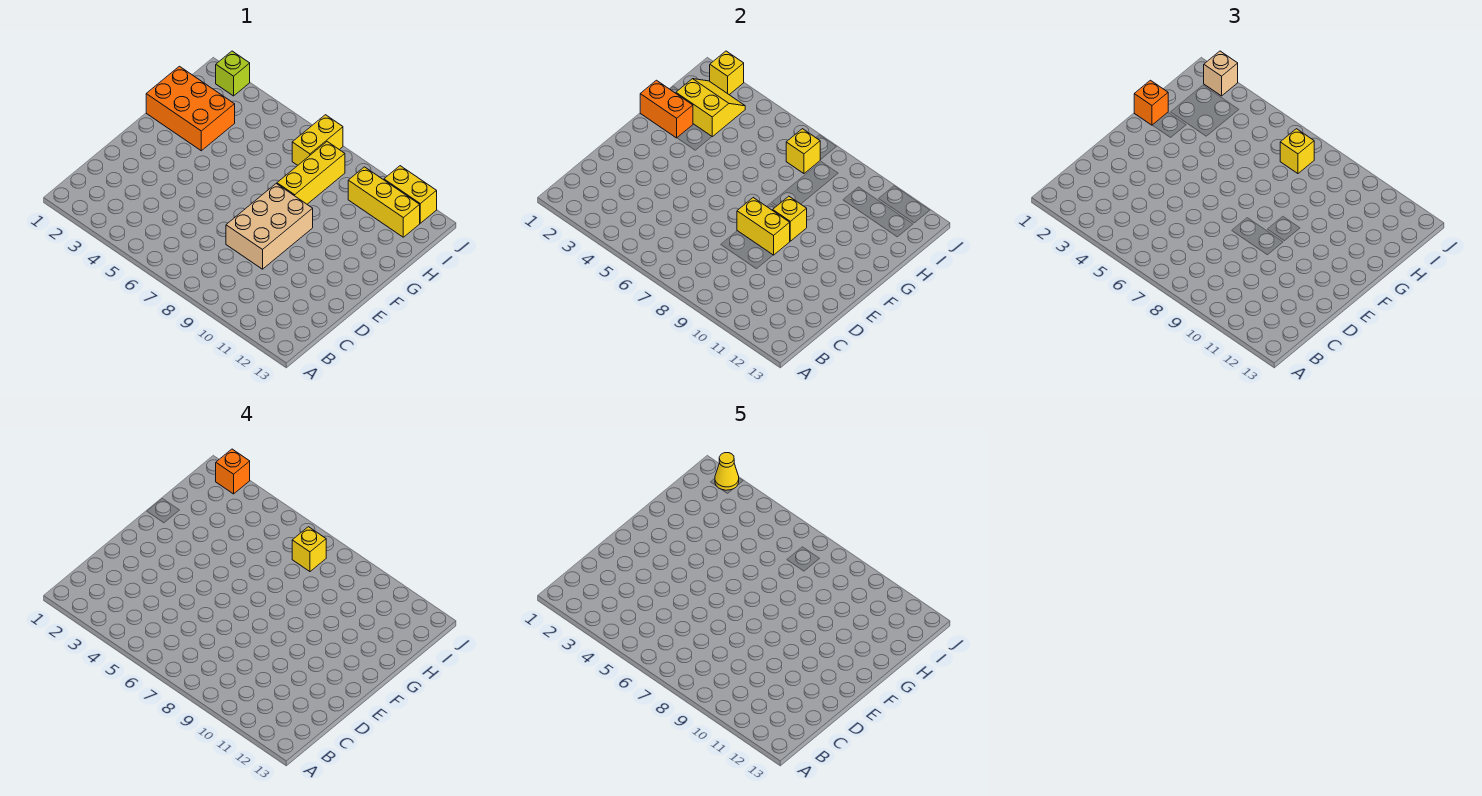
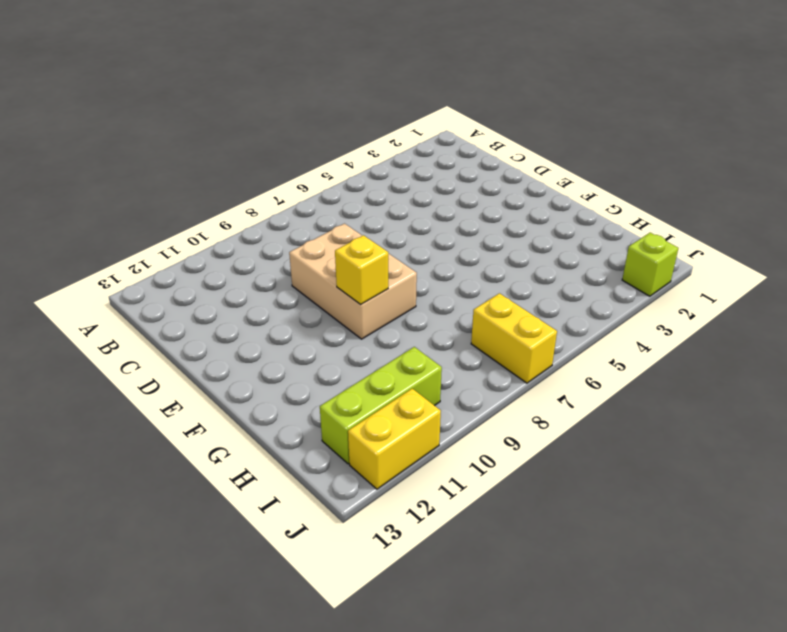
lime 1x3 brick [320,347,442,464] -> yellow 1x3 brick [348,167,420,237]
none -> orange 2x3 brick [146,66,235,151]
none -> yellow 1x3 brick [277,142,345,204]
none -> yellow 1x2 brick [737,198,790,255]

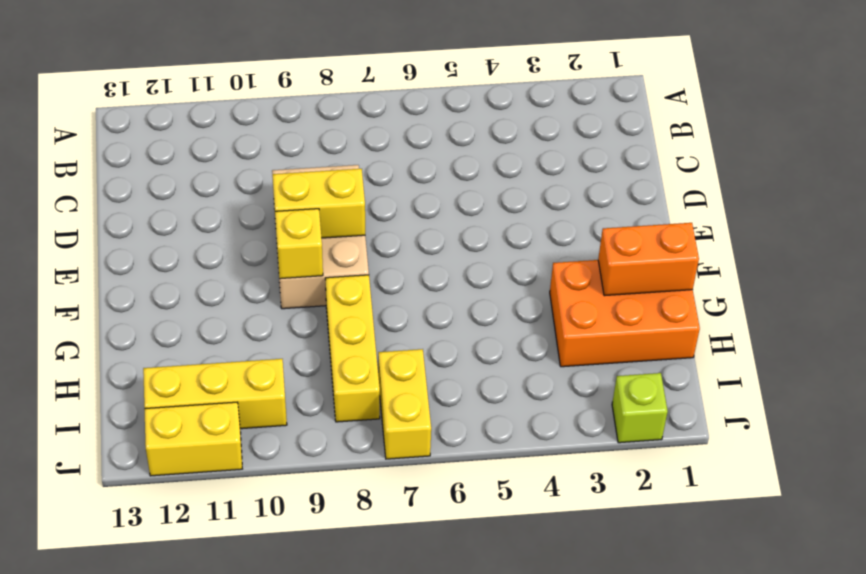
none -> yellow 2x2 slope [676,79,745,137]
none -> yellow 1x1 brick [786,129,820,174]
none -> yellow 1x1 brick [710,51,744,95]

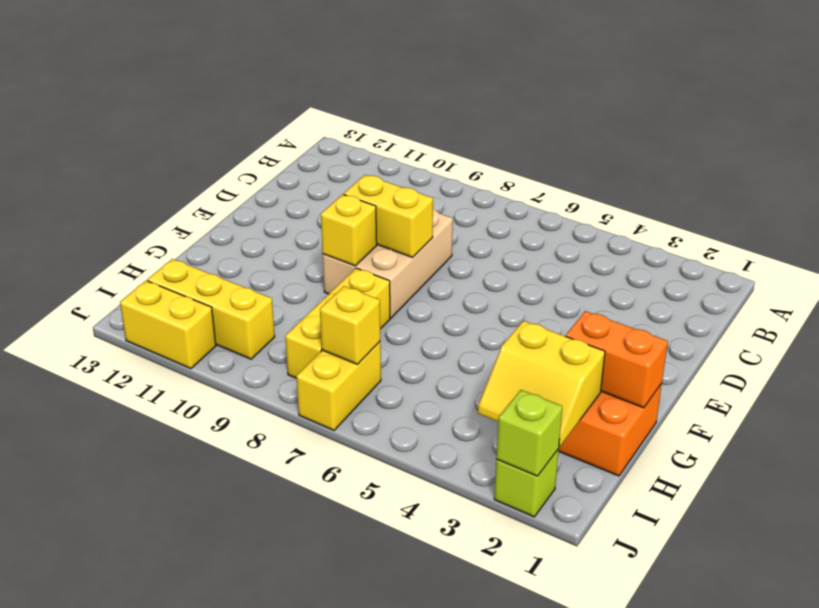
lime 1x1 brick [496,390,562,476] -> yellow 1x1 brick [710,51,744,95]
none -> orange 1x1 brick [1134,80,1168,125]
none -> yellow 1x1 brick [1280,129,1314,174]
none -> tan 1x1 brick [1204,51,1238,96]

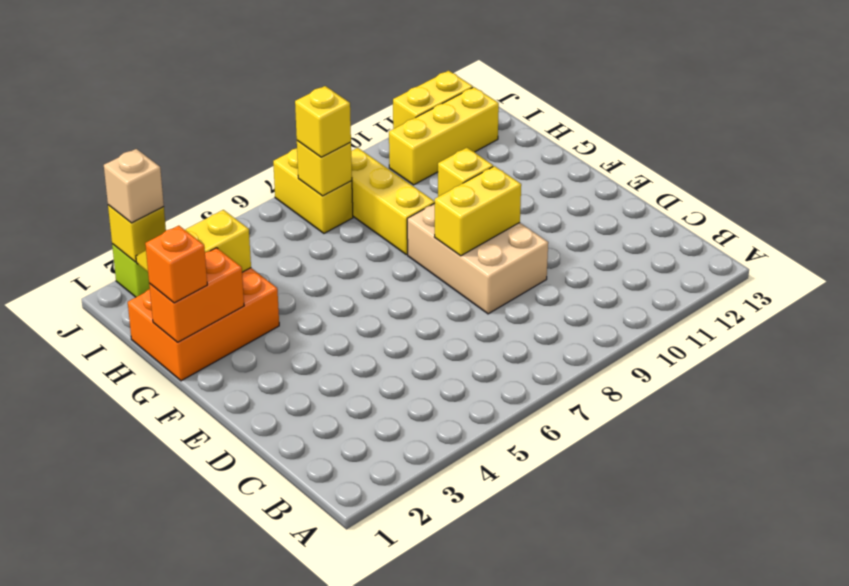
none -> yellow 1x1 brick [292,527,326,572]
none -> orange 1x1 brick [216,449,250,494]
none -> yellow 1x1 cone [715,453,739,490]

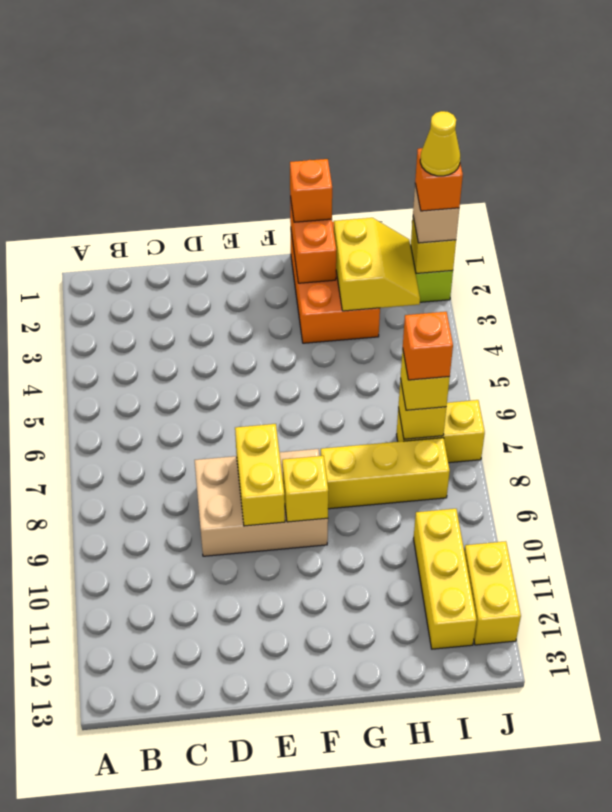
orange 1x1 brick [403,312,453,380] -> yellow 1x1 brick [292,527,326,572]

